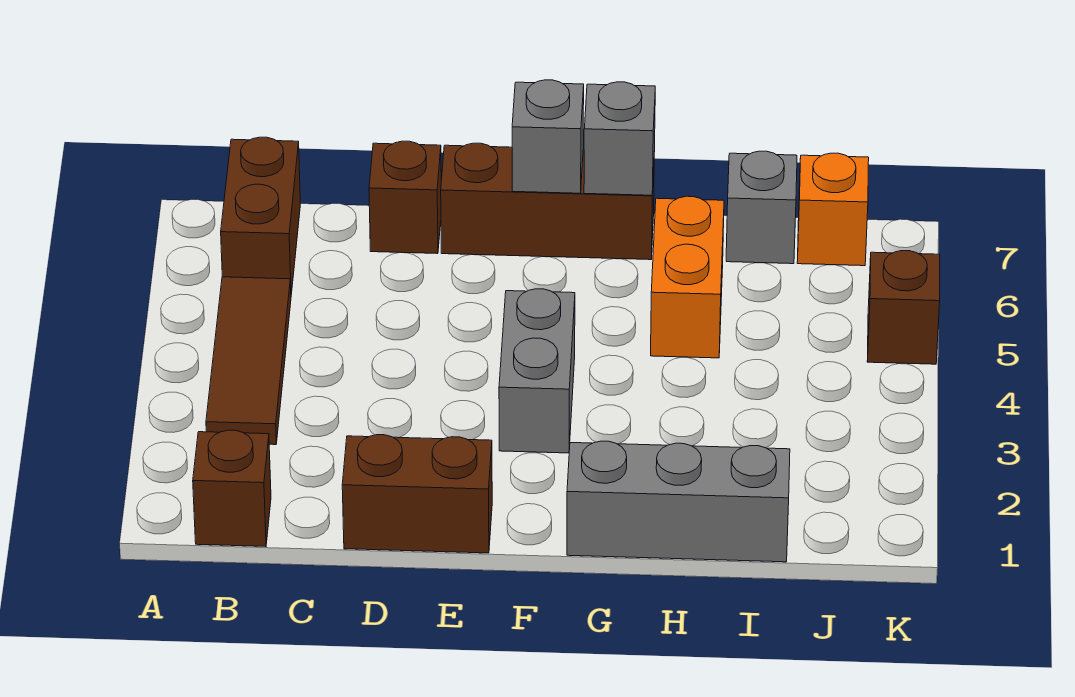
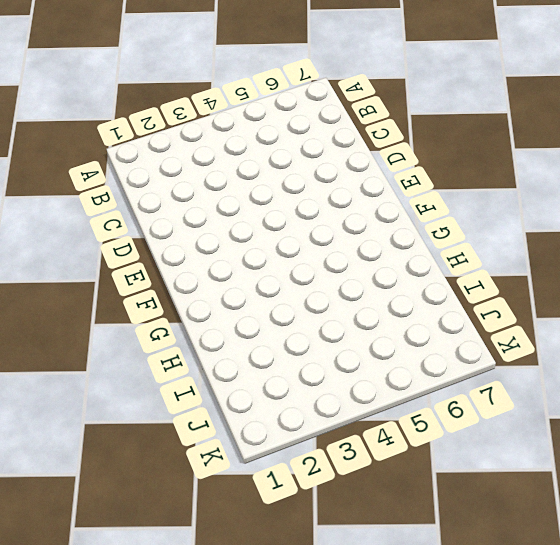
none -> brown 1x1 brick [193,430,271,547]
none -> brown 1x3 tile [206,277,291,445]
none -> brown 1x2 brick [221,137,300,294]

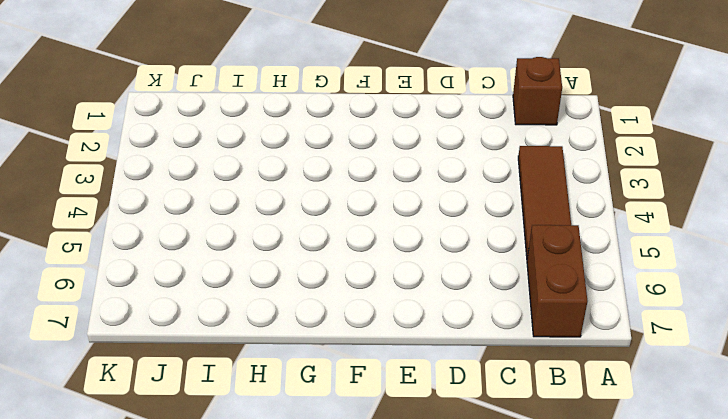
none -> brown 1x2 brick [342,435,492,553]
none -> brown 1x1 brick [369,141,441,254]
none -> brown 1x3 brick [441,143,654,260]

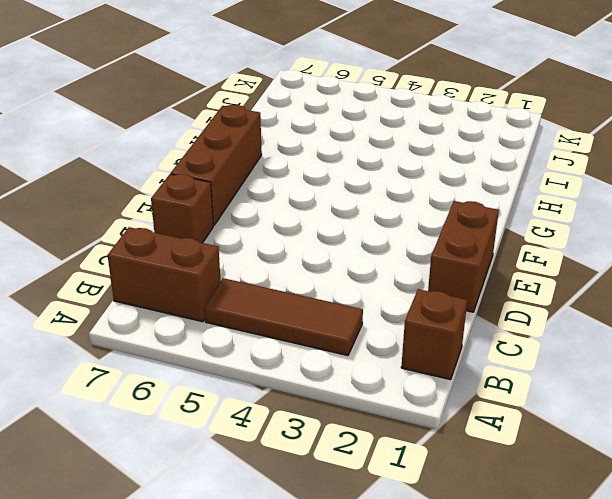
none -> grey 1x2 brick [499,289,575,453]
none -> grey 1x3 brick [567,441,790,562]
none -> orange 1x2 brick [651,196,724,358]

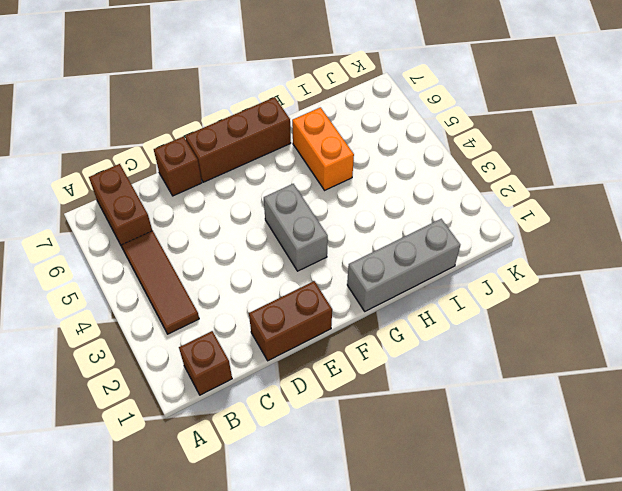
none -> grey 1x1 brick [726,151,797,264]
none -> orange 1x1 brick [797,153,869,266]
none -> brown 1x1 brick [867,251,940,364]

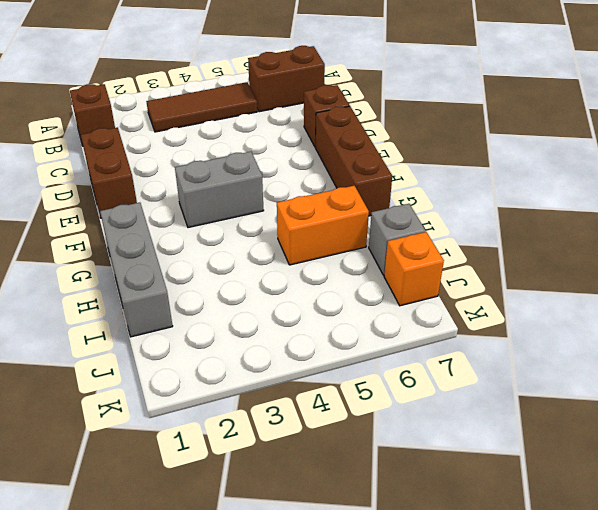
none -> brown 1x1 brick [867,251,940,364]
none -> grey 1x1 brick [512,80,584,193]
none -> grey 1x1 brick [584,82,655,195]

